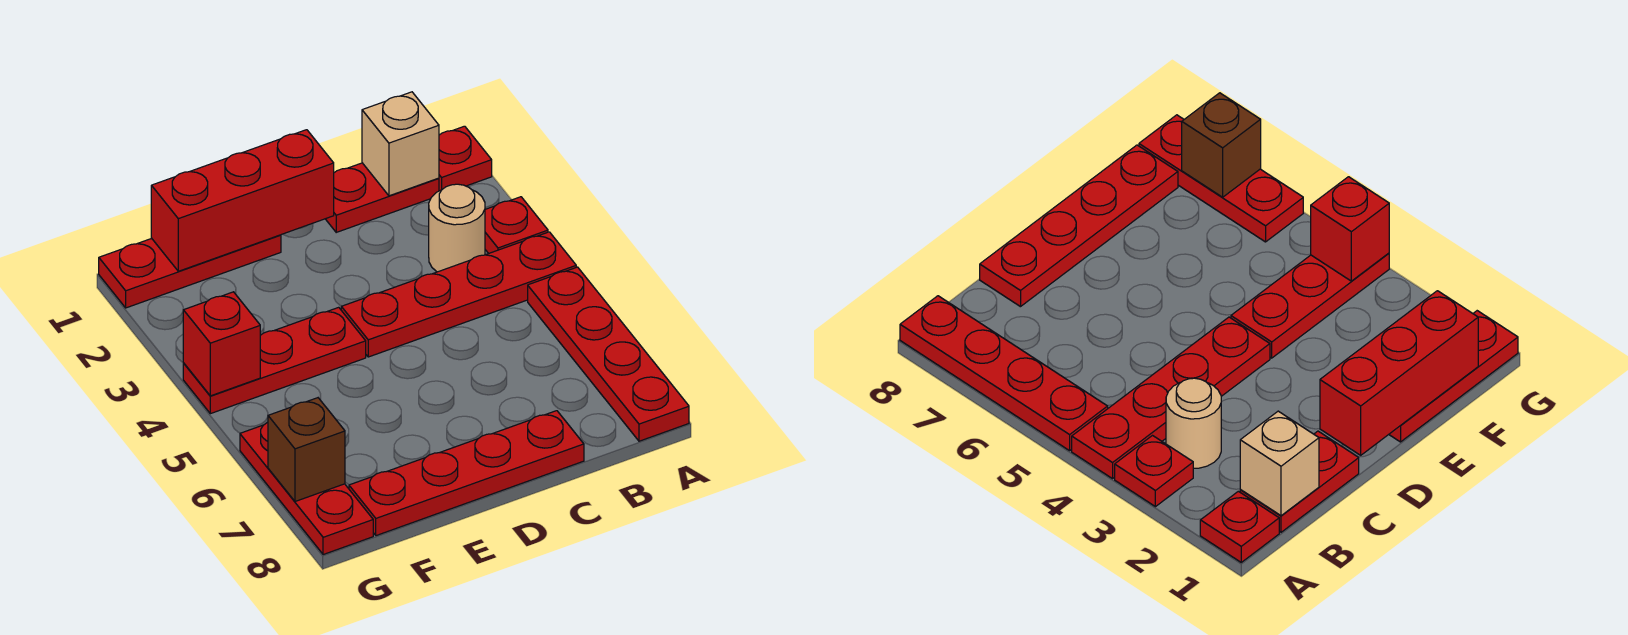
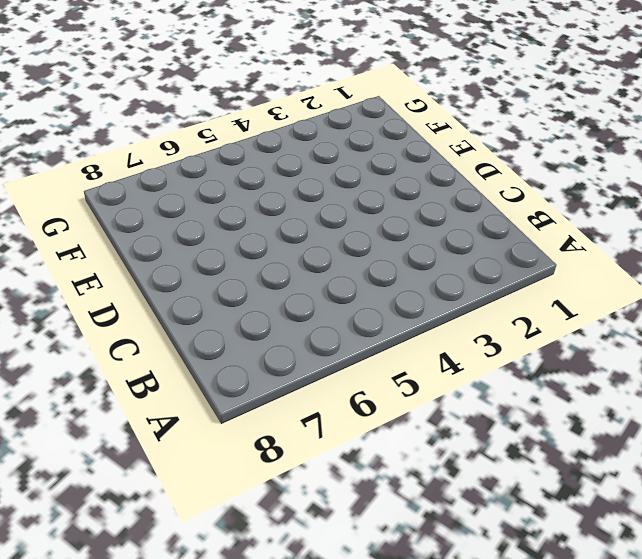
none -> red 1x1 plate [439,126,492,191]
none -> red 1x1 plate [485,197,548,254]
none -> red 1x4 plate [341,232,576,357]

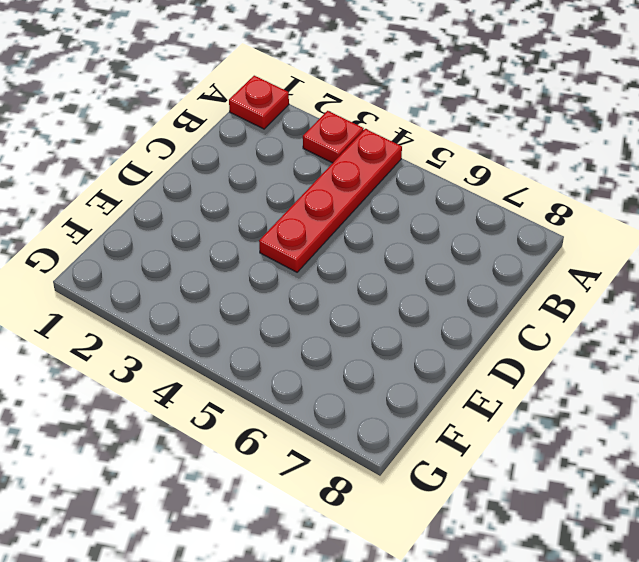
none -> red 1x4 plate [528,267,689,441]
none -> red 1x2 plate [326,163,439,232]
none -> tan 1x1 round brick [429,184,485,272]

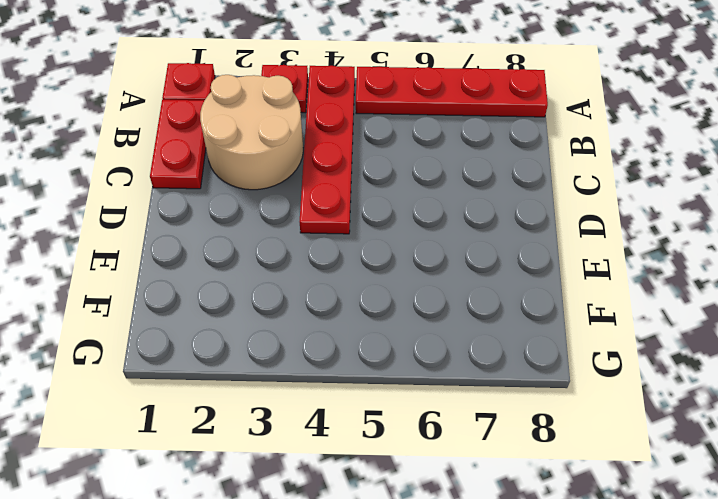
tan 2x2 round brick [200,75,303,190] -> tan 1x1 round brick [429,184,485,272]
none -> red 1x4 plate [349,411,584,536]
none -> red 1x3 plate [99,235,281,308]
none -> red 1x3 plate [183,307,366,414]

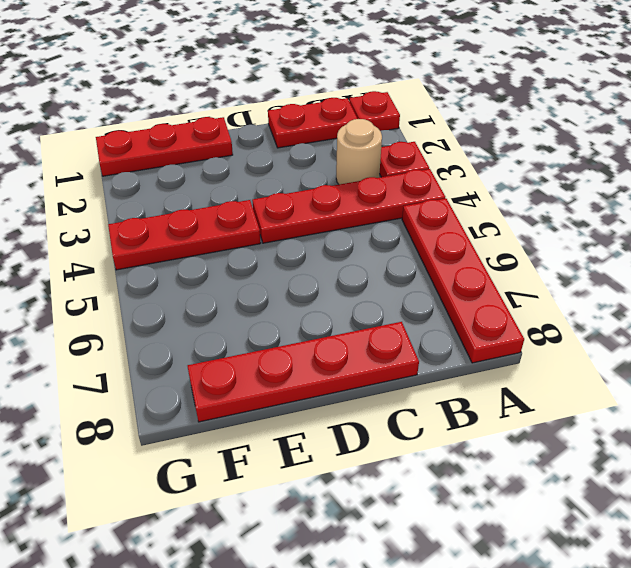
none -> red 1x3 plate [240,422,373,555]
none -> tan 1x1 brick [362,92,439,196]
none -> red 1x3 brick [151,130,334,271]

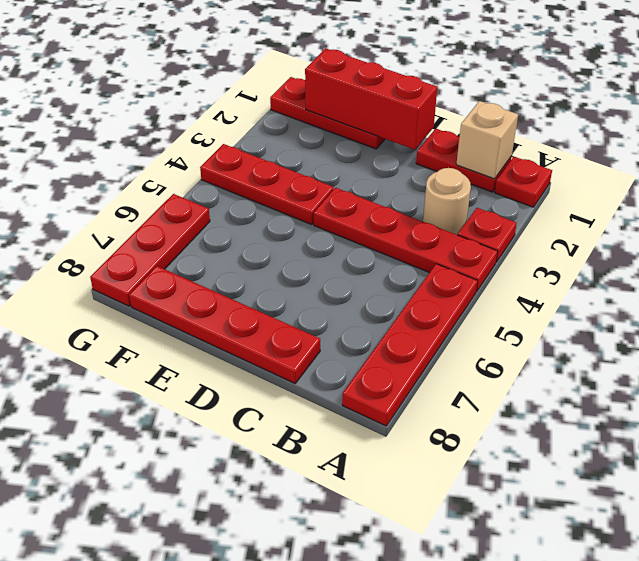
none -> red 1x1 brick [183,292,260,396]
none -> brown 1x1 brick [268,398,345,502]

